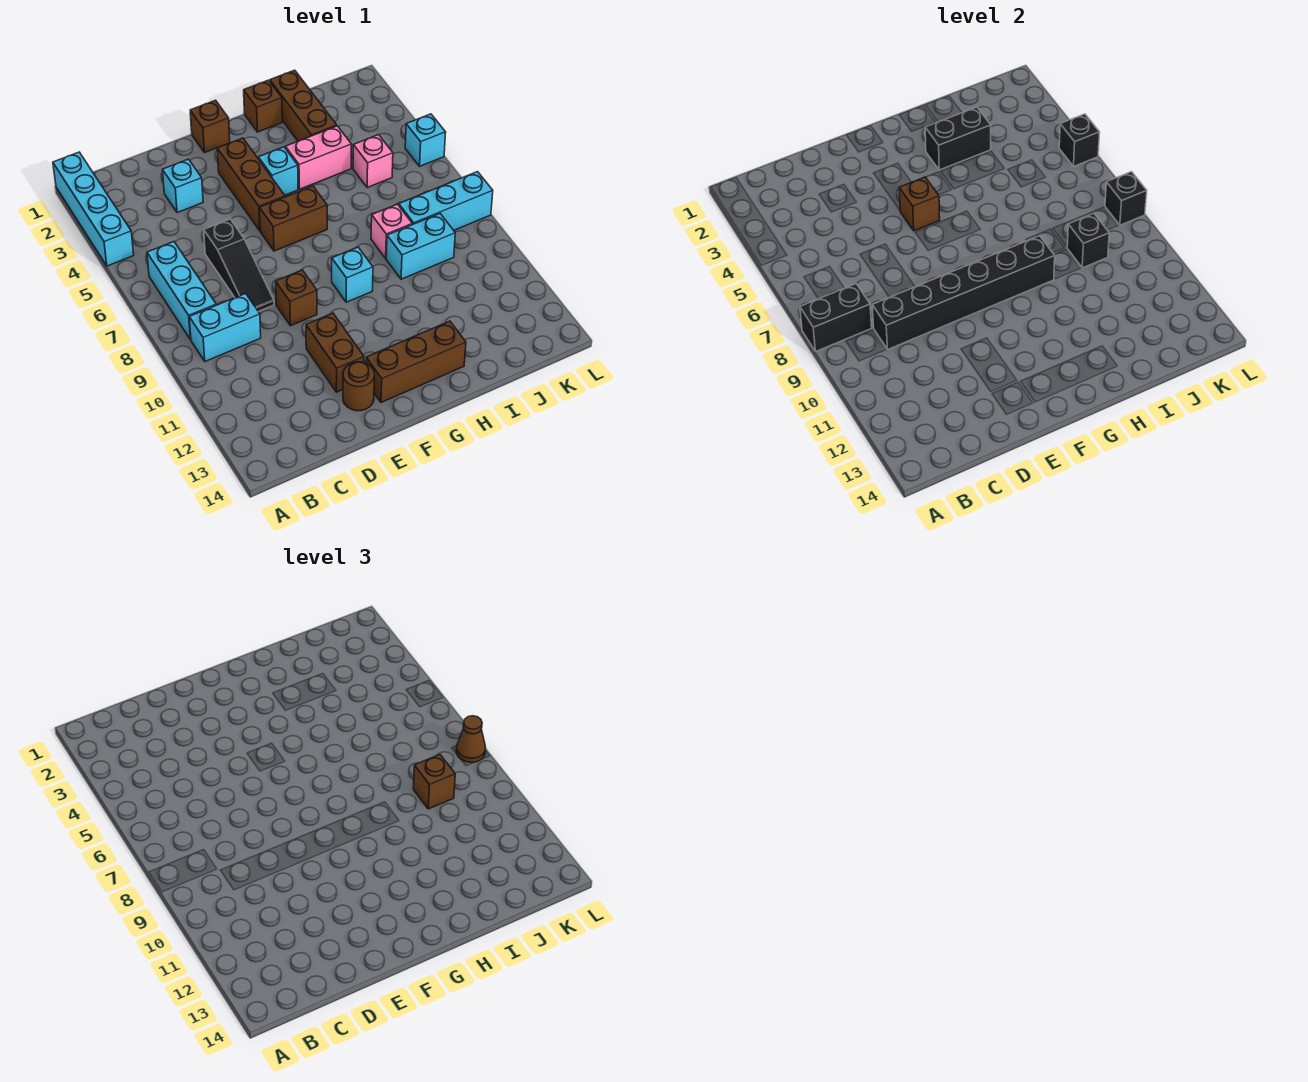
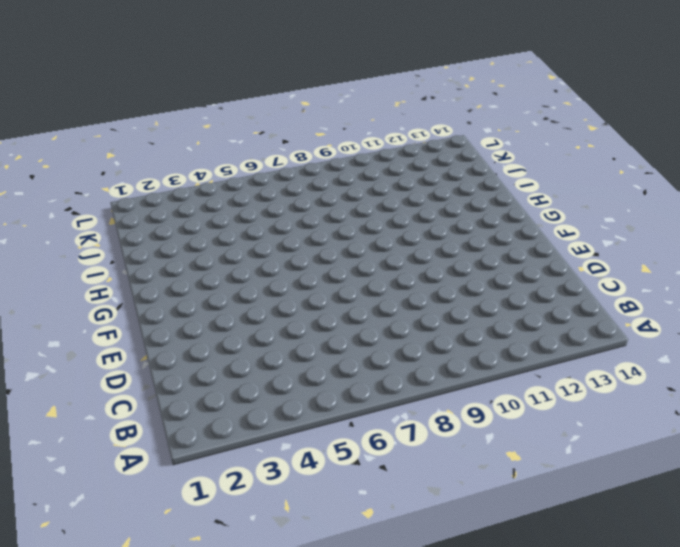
none -> cyan 1x4 brick [53,152,134,266]
none -> cyan 1x3 brick [147,242,216,340]
none -> cyan 1x2 brick [189,293,261,361]
none -> cyan 1x1 brick [163,159,203,213]

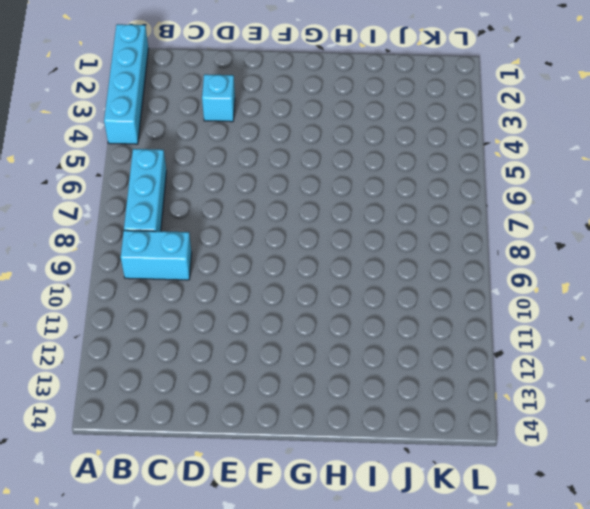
none -> black 1x3 slope [204,219,274,311]
none -> brown 1x1 brick [276,270,317,326]
none -> brown 1x2 brick [306,313,364,392]
none -> brown 1x1 round brick [343,362,374,411]

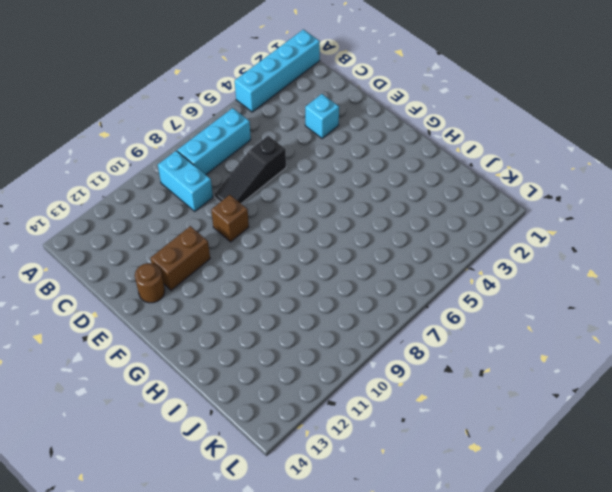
none -> brown 1x1 brick [190,100,230,153]
none -> brown 1x3 brick [217,138,285,231]
none -> brown 1x2 brick [260,186,327,251]
none -> brown 1x3 brick [366,321,466,403]

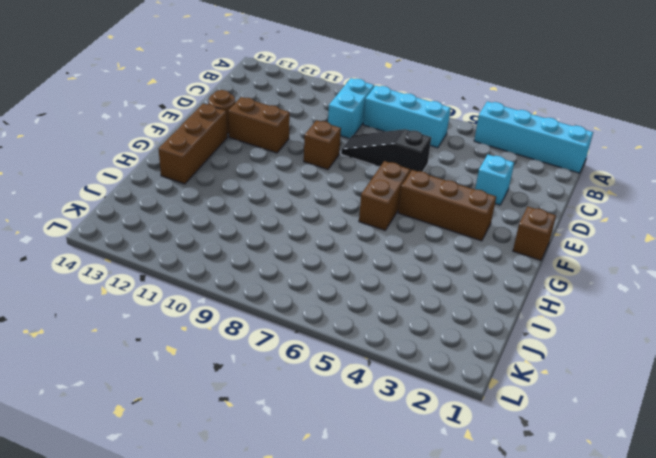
none -> cyan 1x1 brick [258,147,298,195]
none -> cyan 1x1 brick [332,247,373,302]
none -> brown 1x1 brick [244,80,282,132]
none -> pink 1x2 brick [285,126,351,189]

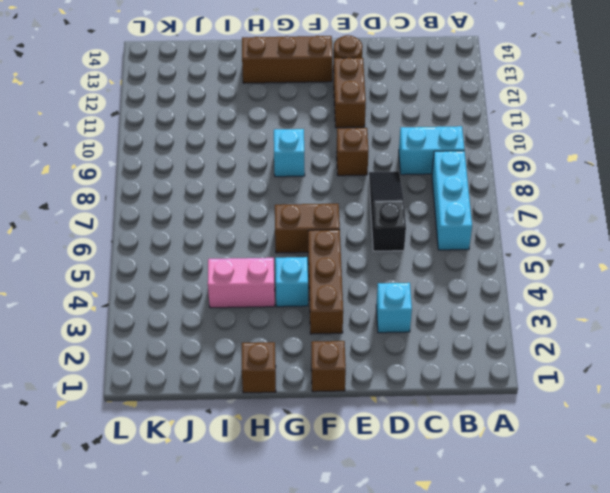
none -> cyan 1x4 brick [53,152,134,266]
none -> brown 1x3 brick [270,70,337,141]
none -> pink 1x1 brick [371,204,412,258]
none -> cyan 1x2 brick [386,214,455,279]

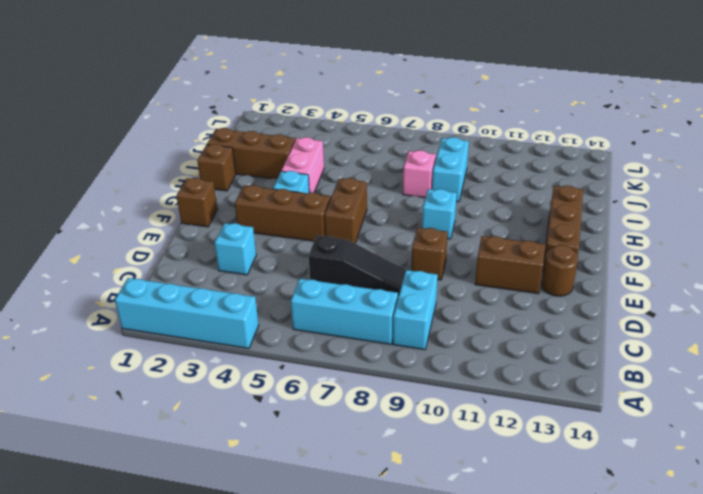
none -> pink 1x1 brick [353,135,393,188]
none -> cyan 1x3 brick [399,172,493,230]
none -> cyan 1x1 brick [405,114,446,166]
none -> black 1x2 brick [800,284,872,352]

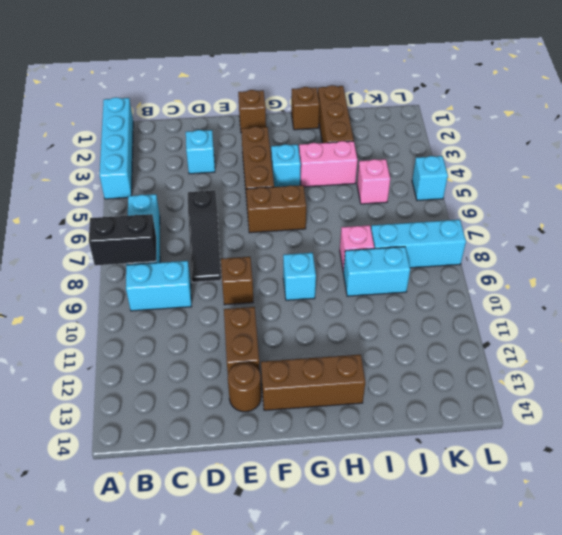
none -> black 1x6 brick [872,236,1055,349]
none -> brown 1x1 brick [899,177,940,231]
none -> black 1x2 brick [925,107,991,170]
none -> black 1x1 brick [1067,214,1109,268]

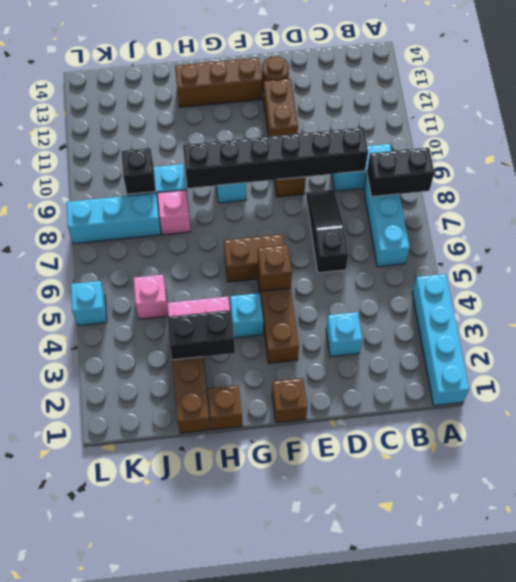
none -> black 1x1 brick [1059,114,1100,166]
none -> black 1x1 brick [1105,172,1147,225]
none -> brown 1x1 brick [413,755,455,809]
none -> brown 1x1 cone [456,716,486,762]

